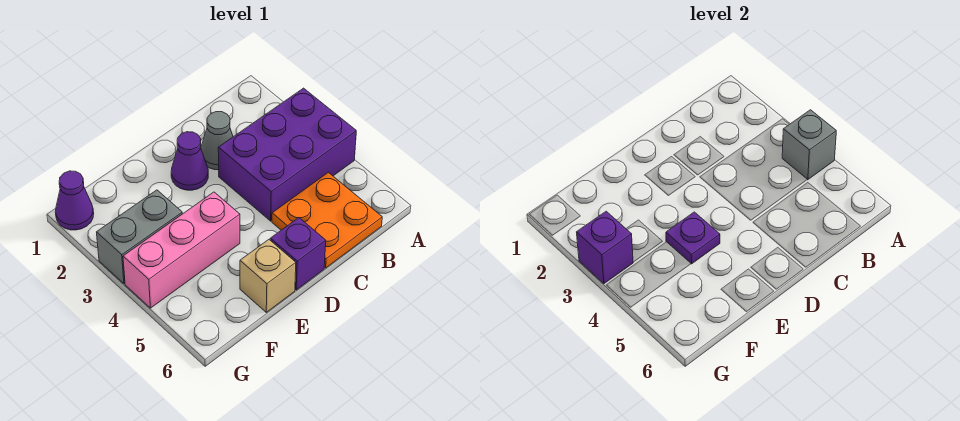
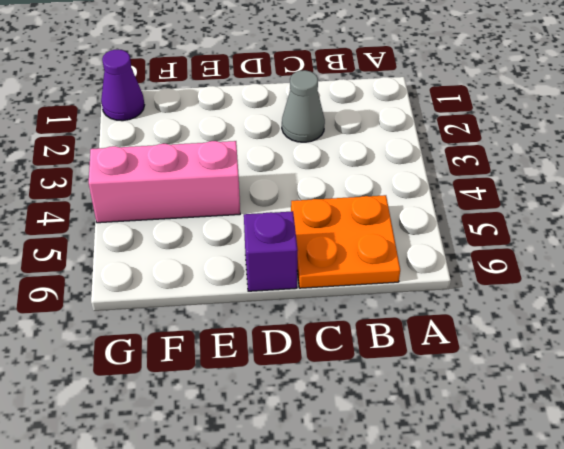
none -> purple 2x3 brick [218,88,356,221]
none -> purple 1x1 cone [171,132,208,190]
none -> tan 1x1 brick [240,240,296,312]

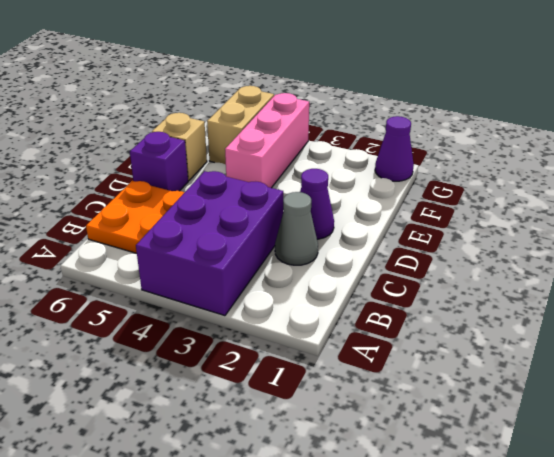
tan 1x2 brick [207,86,274,165] -> none
none -> grey 1x2 brick [97,190,182,284]
none -> grey 1x1 brick [782,110,836,180]
none -> purple 1x1 plate [666,212,720,264]

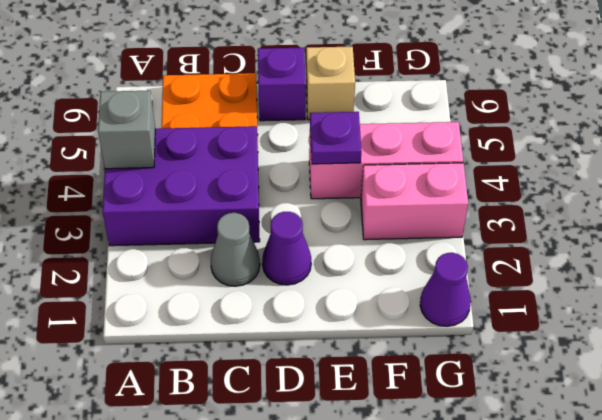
pink 1x2 brick [361,163,468,240] -> grey 1x2 brick [97,190,182,284]
none -> purple 1x1 brick [577,211,633,284]

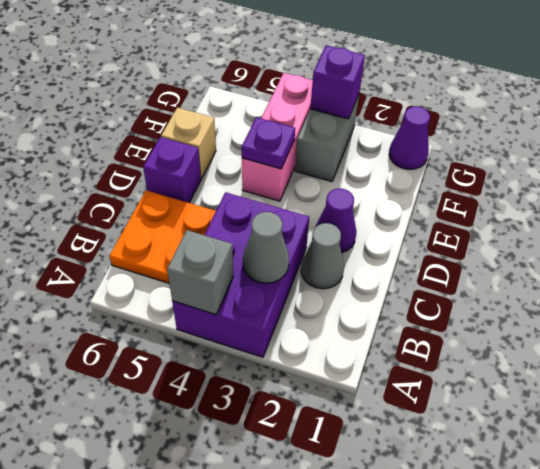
grey 1x1 cone [243,212,289,283] -> none

